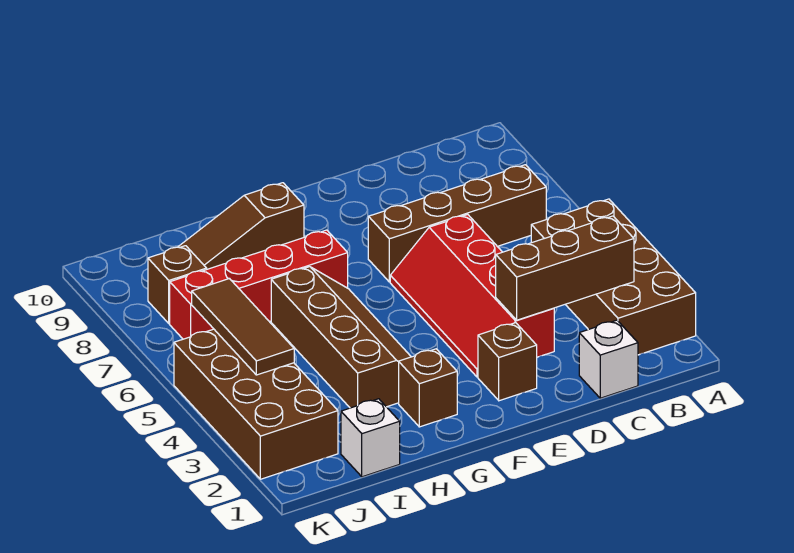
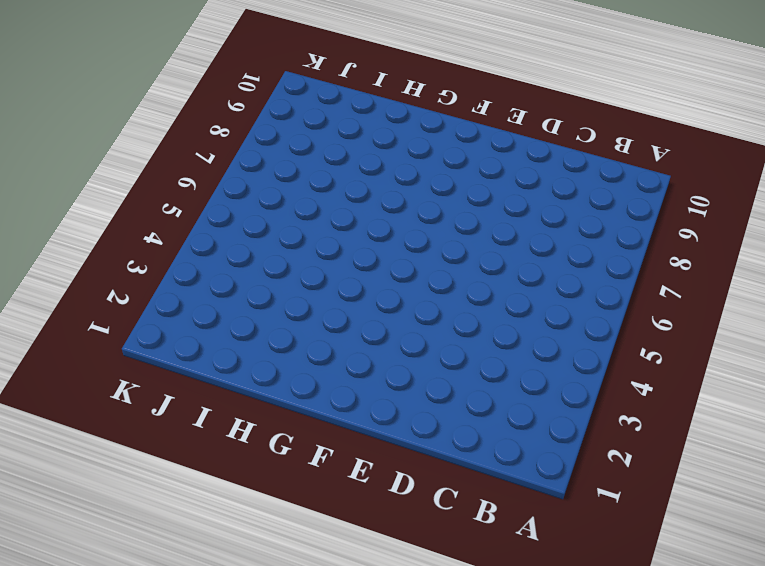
none -> brown 2x4 brick [531,199,696,355]
none -> brown 1x4 brick [368,165,546,282]
none -> white 1x1 brick [579,320,638,398]

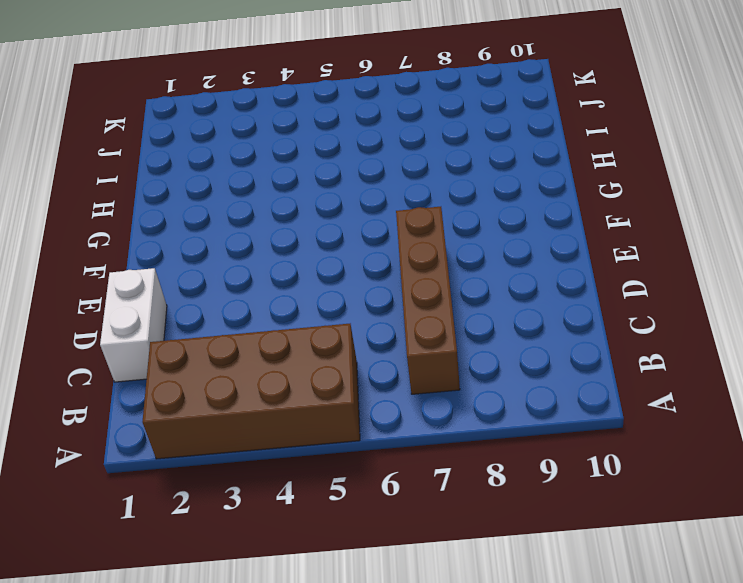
white 1x2 brick [100,268,167,382] -> white 1x1 brick [579,320,638,398]
none -> red 2x4 slope [390,215,554,377]
none -> brown 1x1 brick [478,323,537,401]
none -> brown 1x1 brick [399,349,457,427]

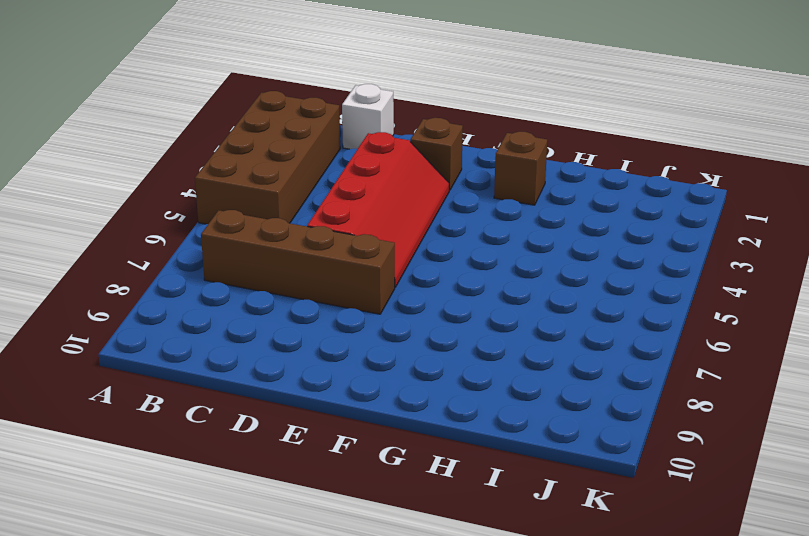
none -> brown 2x4 slope [271,267,411,408]
none -> red 1x4 brick [170,230,348,339]
none -> brown 1x3 slope [178,183,304,269]

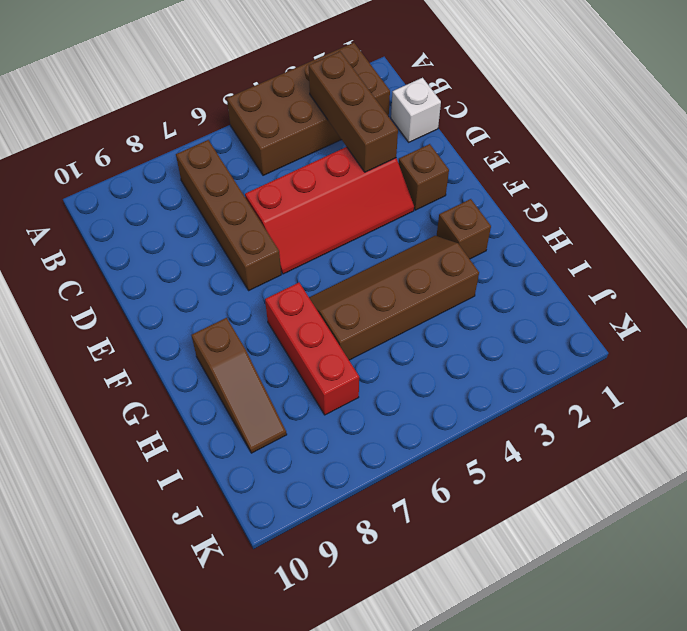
red 1x3 brick [265,282,359,415] -> red 1x4 brick [170,230,348,339]
none -> white 1x1 brick [341,399,400,477]
none -> brown 2x4 brick [174,329,338,479]
none -> brown 1x1 brick [148,246,207,324]

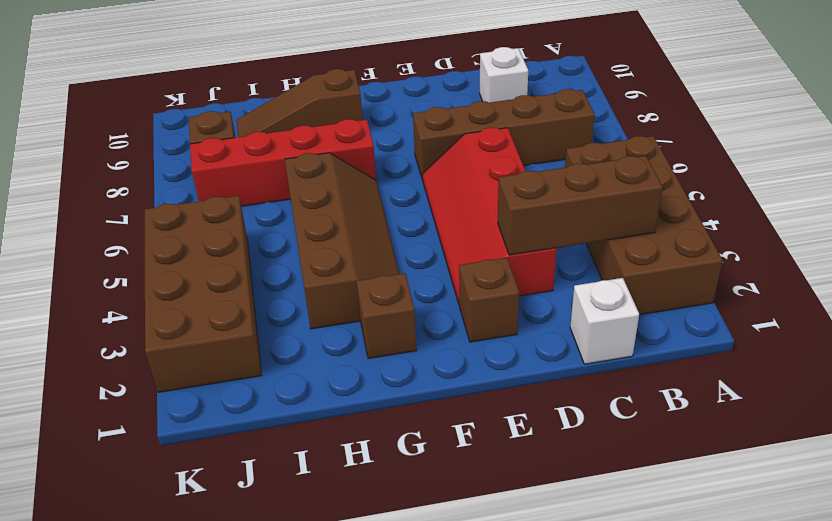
white 1x1 brick [480,47,528,103] -> white 1x1 brick moved to [341,399,400,477]
none -> brown 1x3 tile [192,279,294,375]

